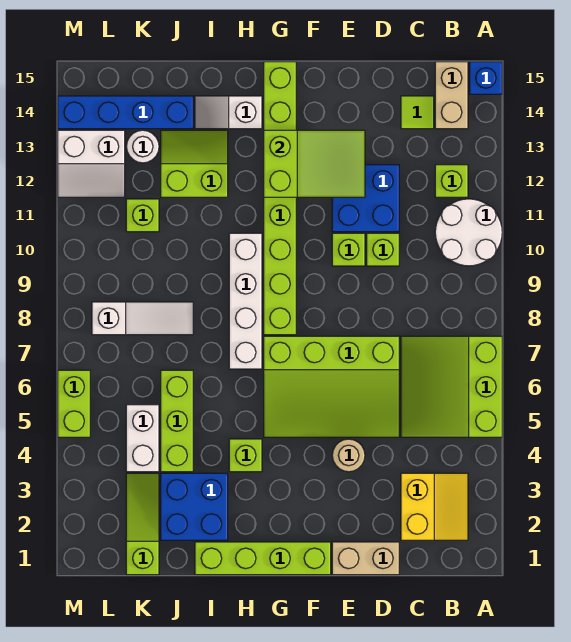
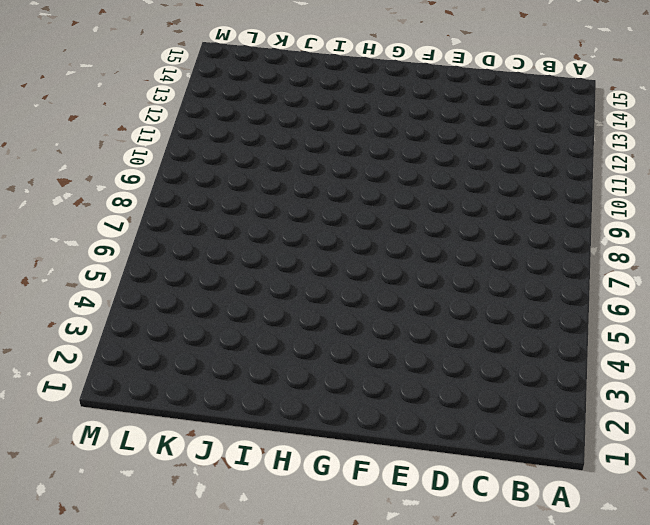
none -> lime 3x3 slope [401,336,502,437]
none -> white 2x2 round brick [435,199,502,266]
none -> blue 1x1 brick [470,62,502,94]
none -> yellow 2x2 slope [401,473,468,540]

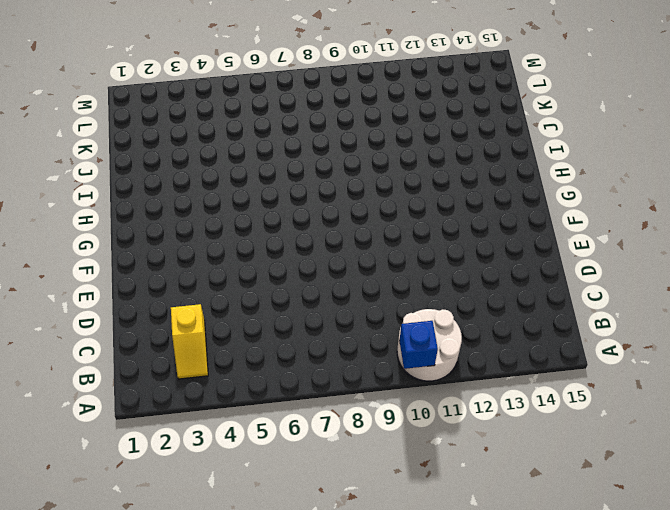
blue 1x1 brick [399,321,438,369] -> blue 1x1 brick moved to [470,62,502,94]
yellow 1x2 slope [171,304,208,379] -> yellow 2x2 slope [401,473,468,540]
none -> lime 3x3 slope [401,336,502,437]
none -> lime 1x1 brick [435,165,468,197]
none -> tan 1x2 brick [435,62,468,129]
none -> lime 1x1 tile [401,96,434,129]

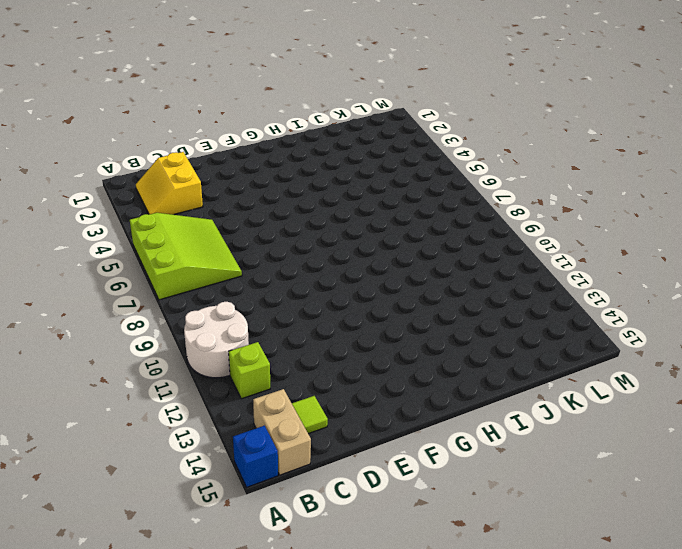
none -> tan 1x2 brick [332,542,399,575]
none -> lime 3x4 slope [264,336,399,437]
none -> lime 1x1 brick [367,233,399,266]
none -> blue 2x2 brick [332,165,399,232]

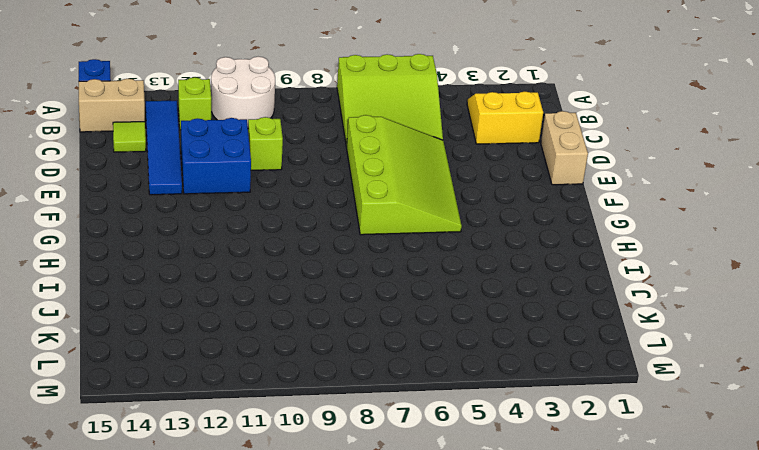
blue 1x4 tile [146,101,182,195] -> none
none -> tan 1x1 round brick [332,439,365,472]
none -> lime 1x1 brick [332,233,365,266]
none -> lime 1x4 brick [195,542,331,575]
none -> lime 1x8 brick [264,62,296,335]

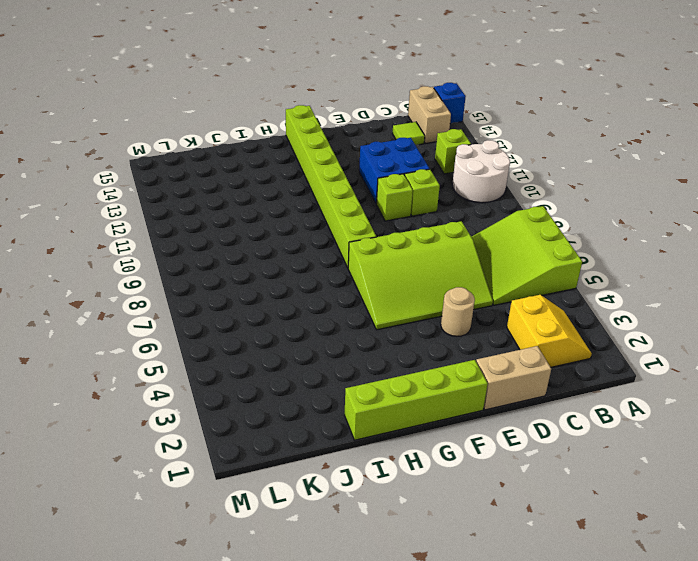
none -> lime 1x1 brick [229,439,262,472]
none -> white 1x4 brick [229,233,262,369]
none -> white 1x2 slope [195,96,262,129]
none -> blue 2x2 brick [161,473,228,540]

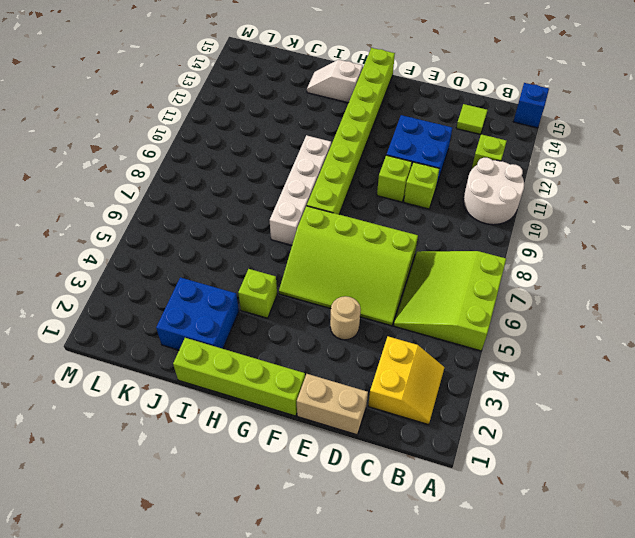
none -> tan 1x2 brick [435,62,468,129]
none -> lime 2x2 slope [161,130,228,197]
none -> lime 1x3 brick [161,370,193,472]
none -> white 1x3 slope [92,302,193,335]

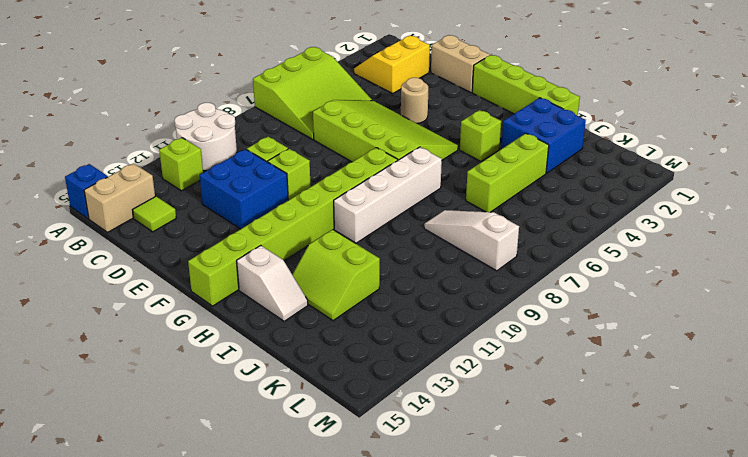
none -> blue 1x4 brick [58,96,193,129]
none -> lime 1x3 slope [126,473,159,575]
none -> white 1x2 brick [126,405,159,472]
none -> lime 1x1 brick [126,199,159,232]

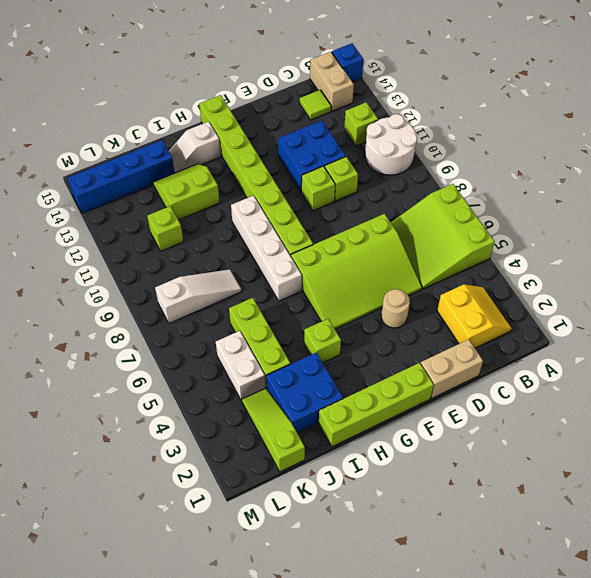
none -> white 1x1 round brick [126,130,159,163]
none -> white 2x2 slope [58,130,125,197]
none -> lime 1x2 brick [58,370,90,437]
none -> lime 2x3 slope [264,130,365,197]

